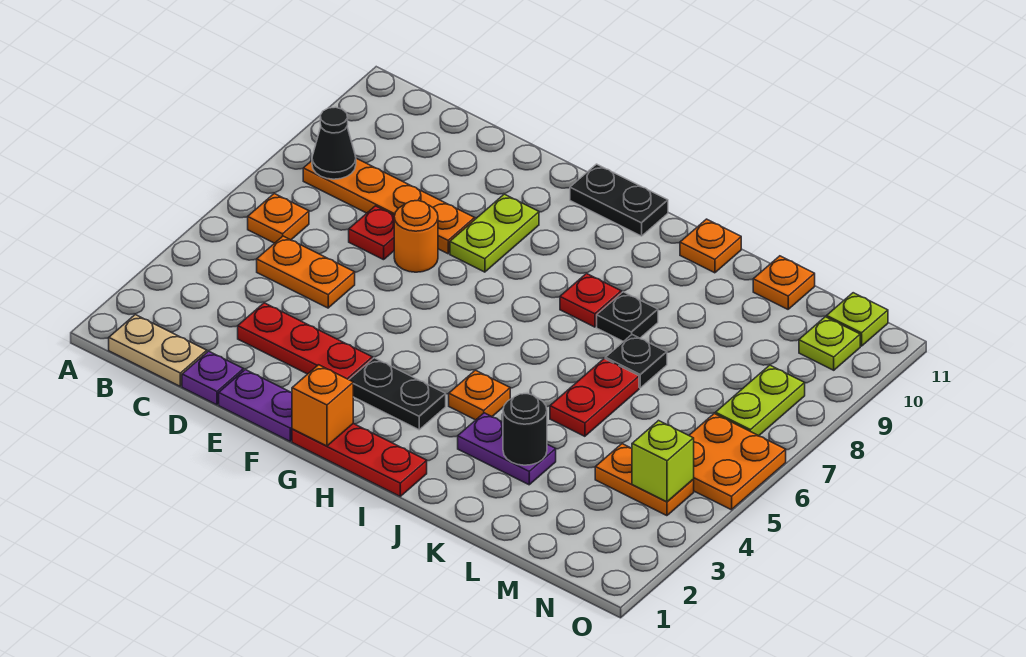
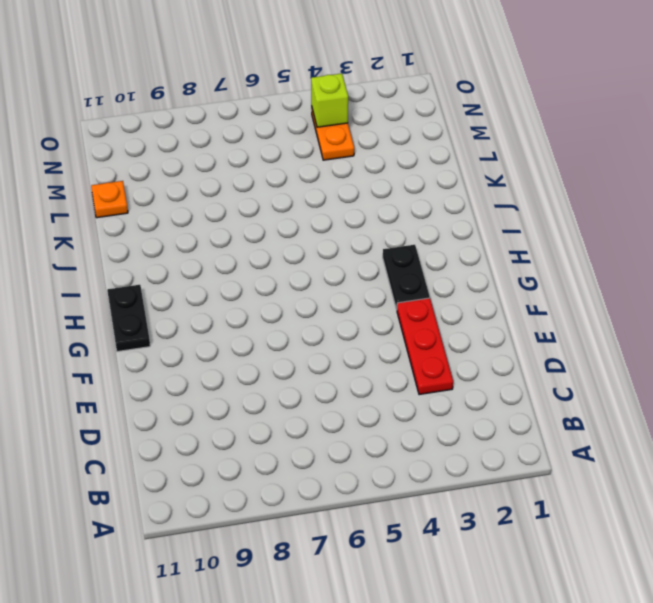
none -> tan 1x2 plate [109,315,207,386]
none -> orange 1x1 plate [248,194,309,243]
none -> orange 1x4 plate [303,158,475,254]
none -> orange 1x2 plate [257,236,355,308]

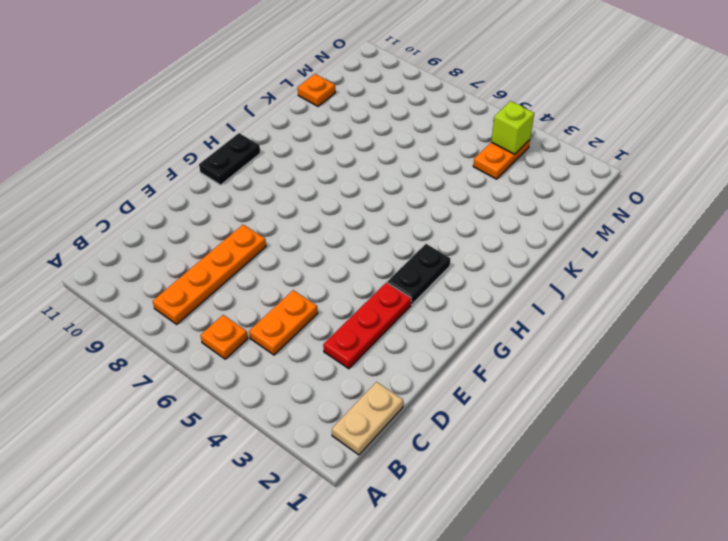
none -> purple 1x1 plate [182,351,243,405]
none -> red 1x1 plate [349,206,394,260]
none -> purple 1x2 plate [219,370,292,441]
none -> orange 1x1 round brick [394,200,438,272]

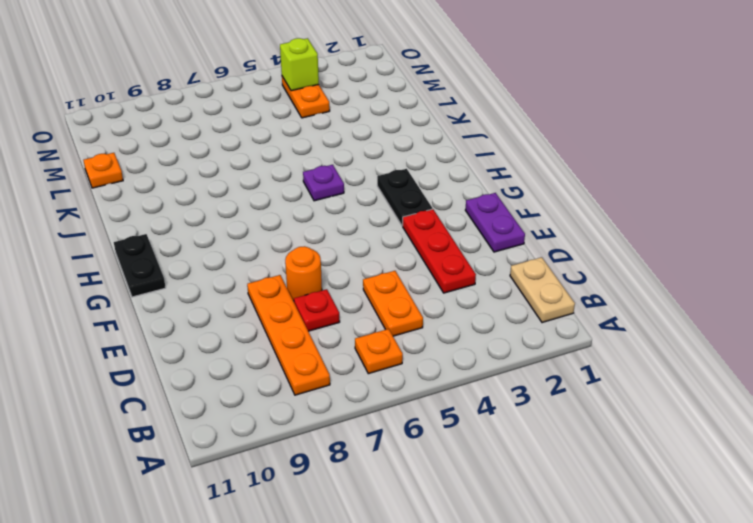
purple 1x1 plate [303,165,344,201] -> purple 1x1 plate moved to [182,351,243,405]
none -> lime 1x2 plate [450,194,539,272]
none -> red 1x3 plate [292,424,427,496]
none -> orange 1x1 plate [449,370,510,420]
none -> red 1x1 plate [560,274,621,327]

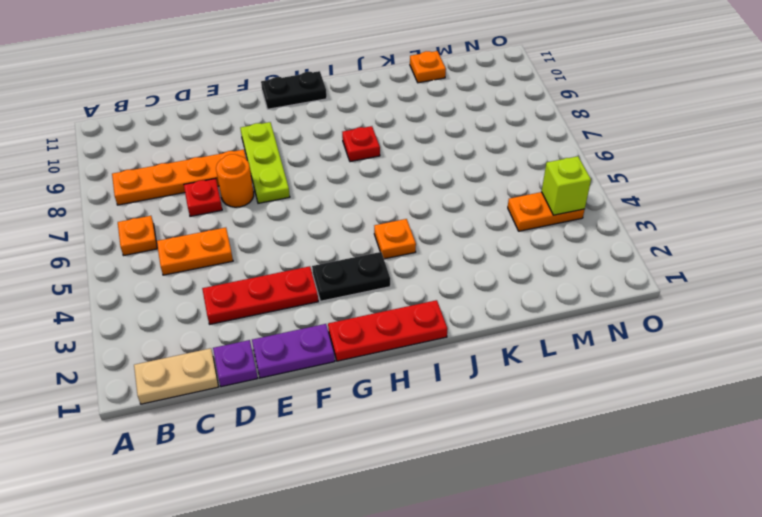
lime 1x3 plate [240,122,290,203] -> lime 1x2 plate [450,194,539,272]
none -> purple 1x2 plate [458,413,556,485]
none -> black 1x1 plate [597,292,658,342]
none -> orange 1x1 plate [680,219,741,273]
none -> red 1x2 plate [550,359,639,436]

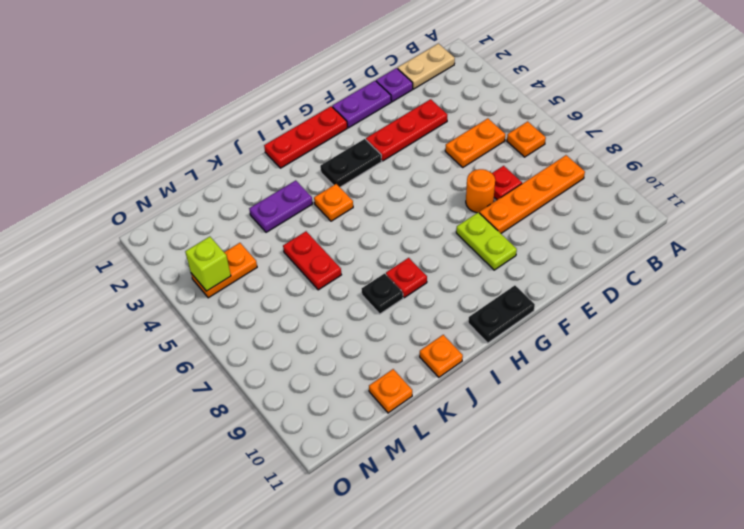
none -> black 1x1 plate [605,335,667,388]
none -> orange 2x2 plate [689,414,786,510]
none -> lime 1x2 plate [715,365,805,436]
none -> lime 1x1 plate [799,317,860,370]

